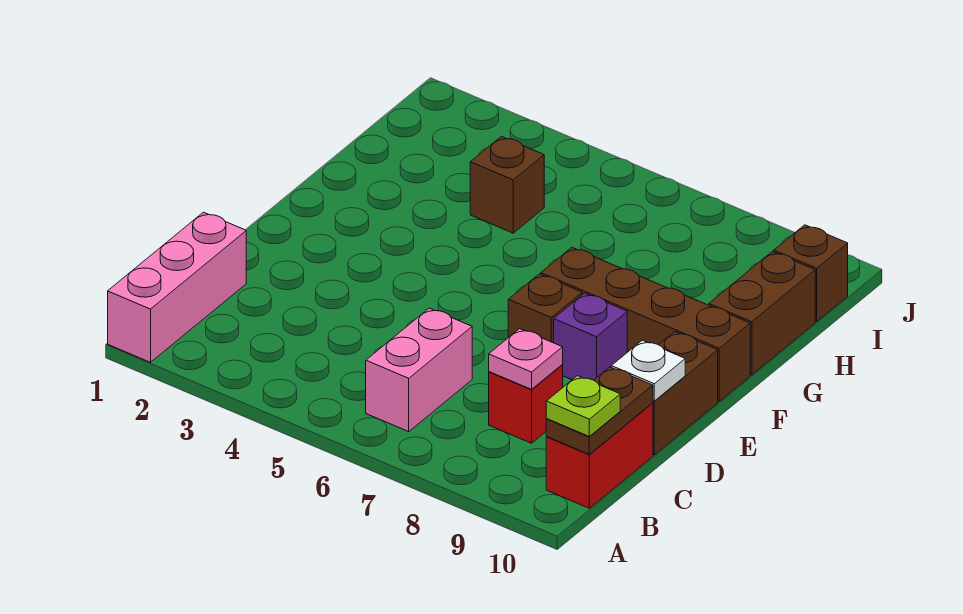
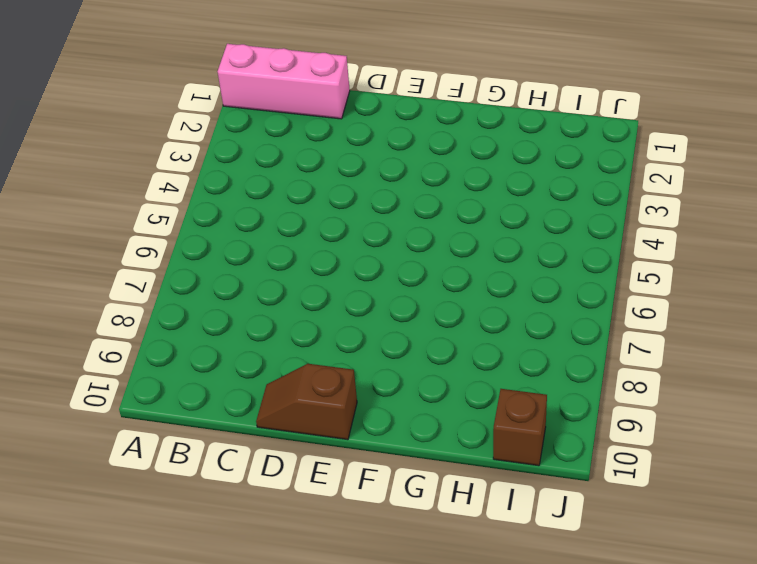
brown 1x2 slope [256,364,357,440] -> brown 1x2 brick [653,332,718,455]
none -> pink 1x2 brick [366,308,472,432]
none -> red 1x2 brick [546,403,653,508]
none -> red 1x1 brick [489,365,563,443]

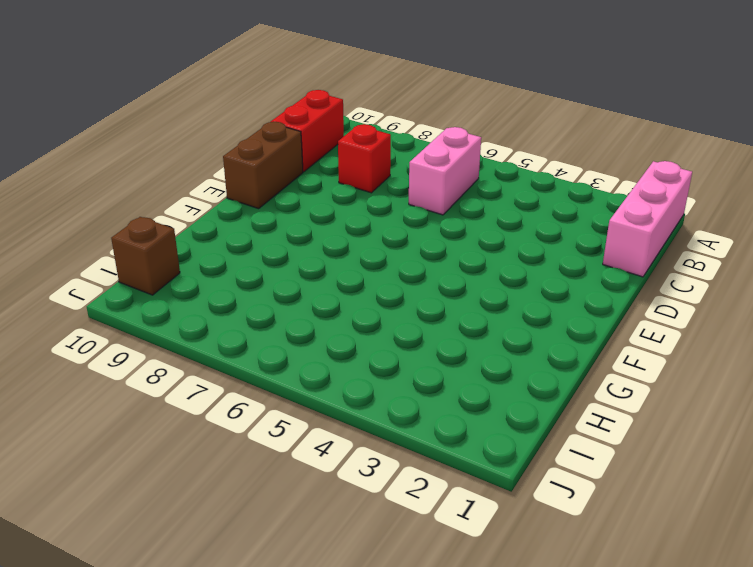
none -> brown 1x1 brick [508,274,582,343]
none -> purple 1x1 brick [554,293,627,380]
none -> brown 1x4 brick [541,248,750,401]

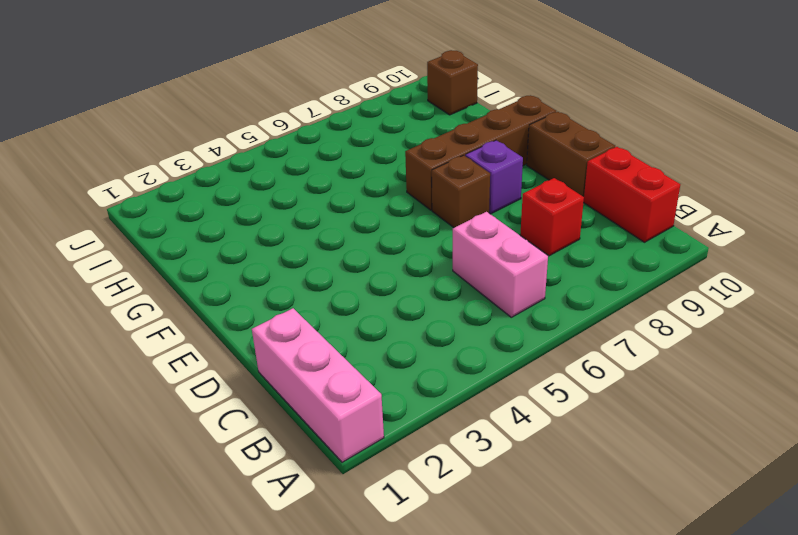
none -> brown 1x2 brick [709,252,815,375]
none -> brown 1x1 brick [470,136,544,233]
none -> brown 1x2 plate [546,367,653,454]

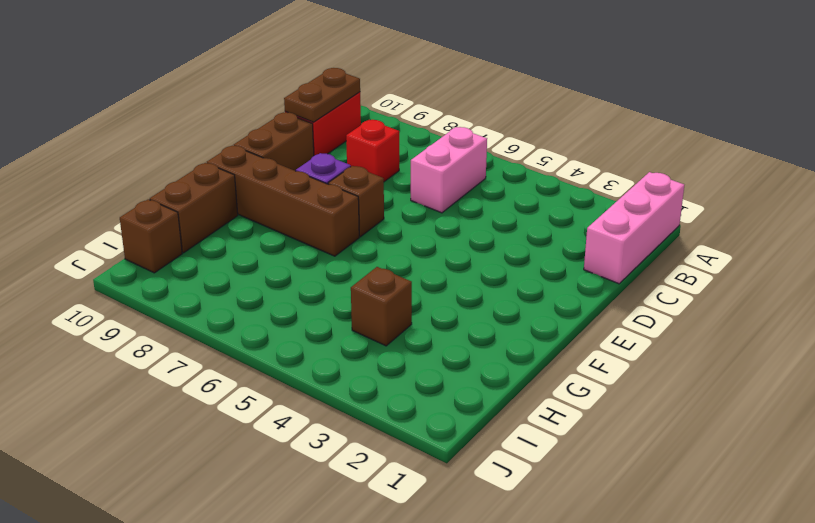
none -> pink 1x1 plate [489,329,563,389]
none -> white 1x1 plate [611,340,685,401]
none -> lime 1x1 plate [546,376,620,436]

